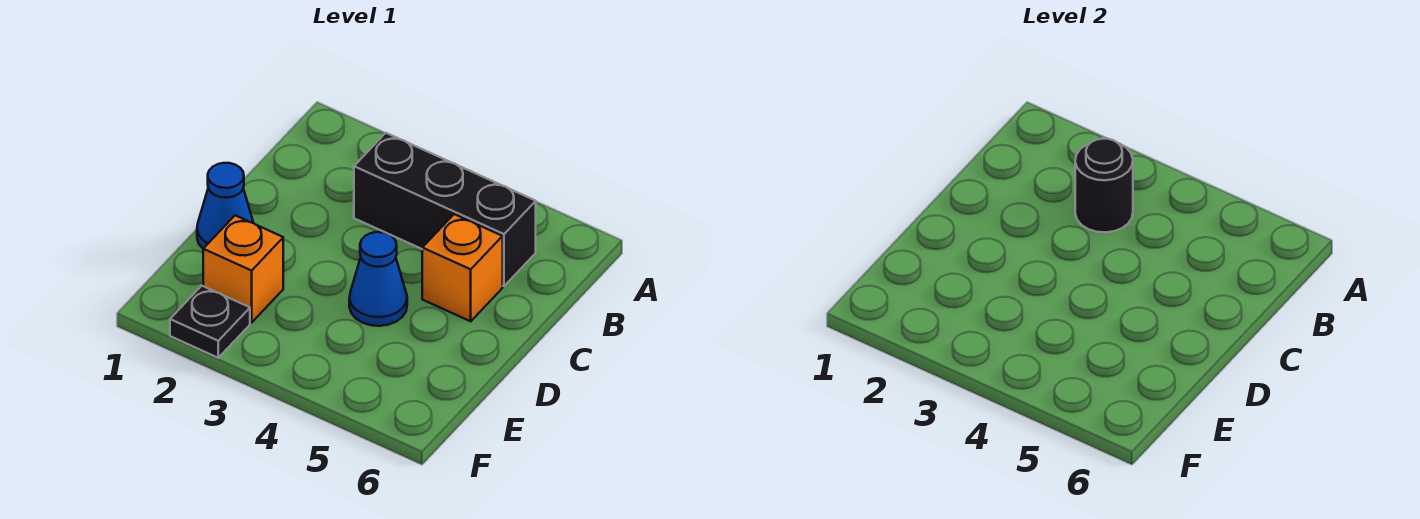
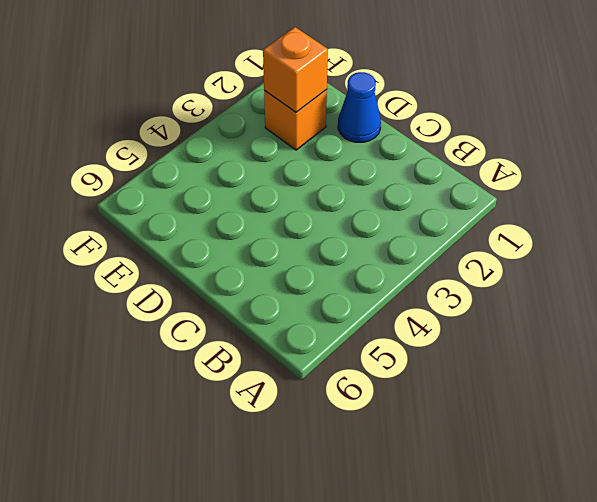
orange 1x1 brick [263,27,328,112] -> orange 1x1 brick moved to [422,214,503,321]
none -> black 1x3 brick [354,133,536,286]
none -> blue 1x1 cone [349,232,407,326]

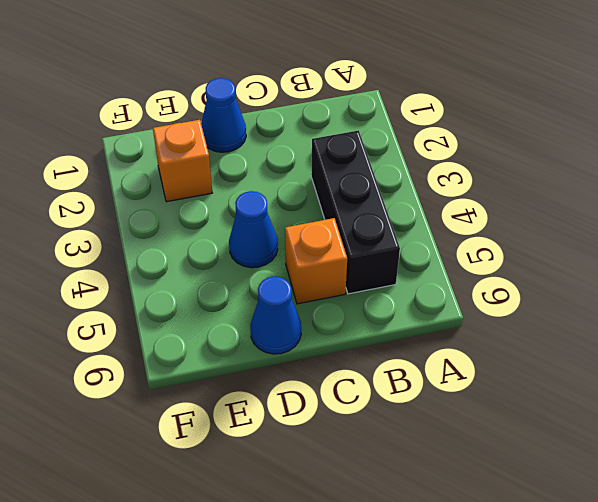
blue 1x1 cone [250,276,301,354] -> none
none -> black 1x1 plate [170,286,250,358]
none -> black 1x1 round brick [1075,139,1133,232]

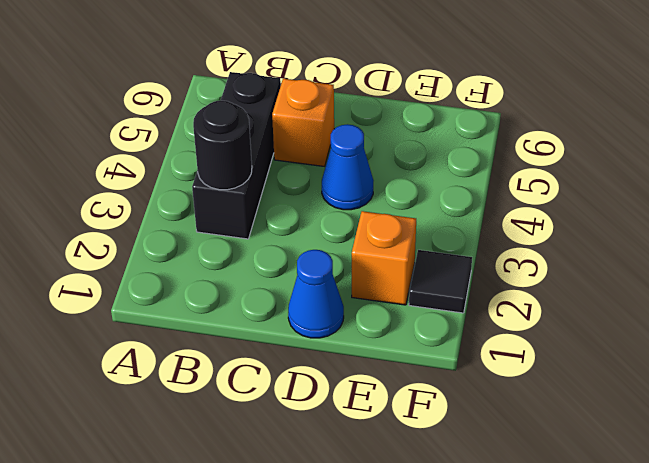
black 1x1 tile [409,250,472,313] -> black 1x1 plate [170,286,250,358]

